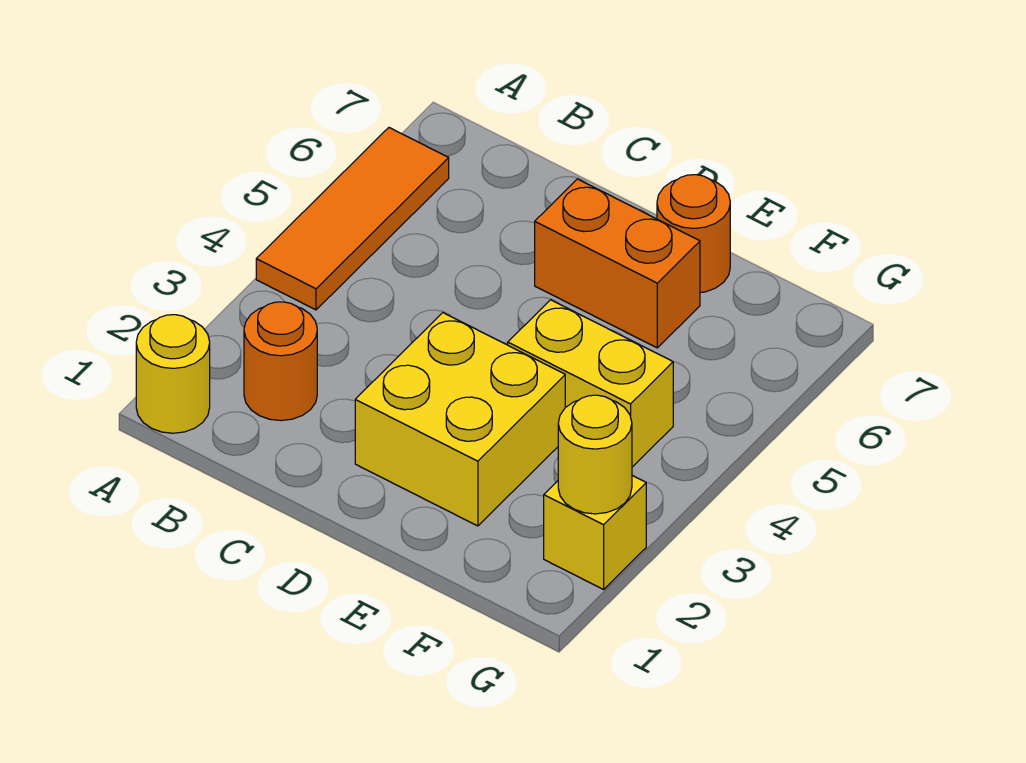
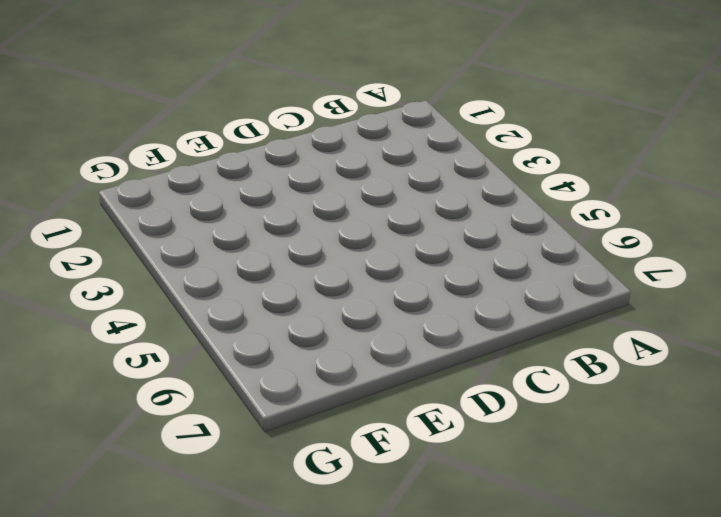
none -> yellow 1x1 round brick [136,315,210,433]
none -> orange 1x3 tile [256,128,449,310]

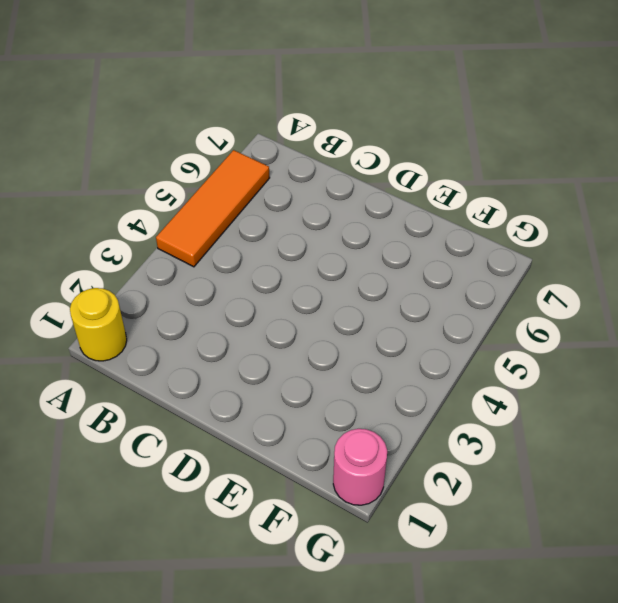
pink 1x1 round brick [333,429,387,505] -> none
none -> orange 1x1 round brick [244,302,317,421]
none -> yellow 2x2 brick [355,313,565,526]

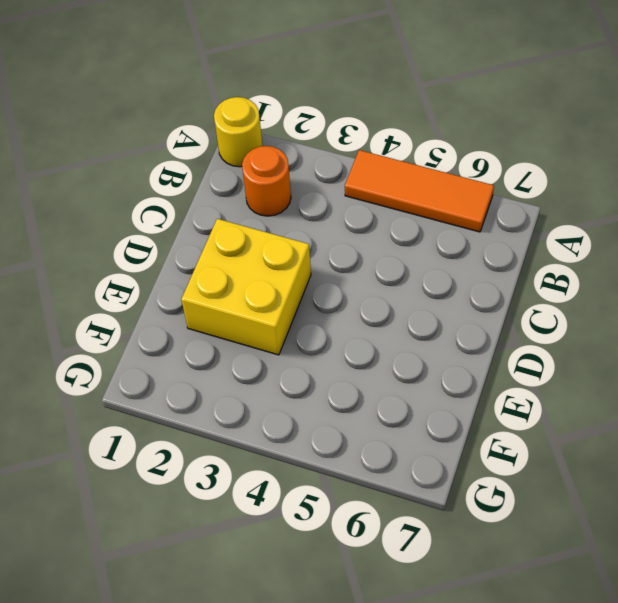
none -> orange 1x2 brick [535,179,700,348]
none -> yellow 1x2 brick [508,300,673,467]

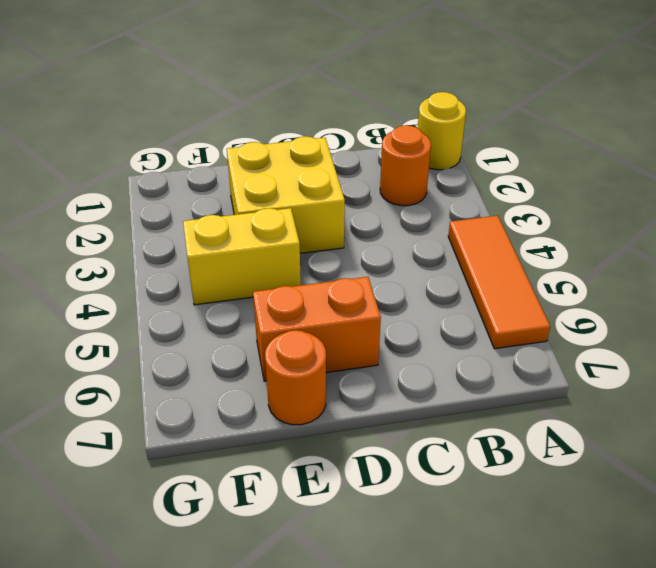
none -> yellow 1x1 brick [544,475,646,589]
none -> yellow 1x1 round brick [558,395,632,514]

